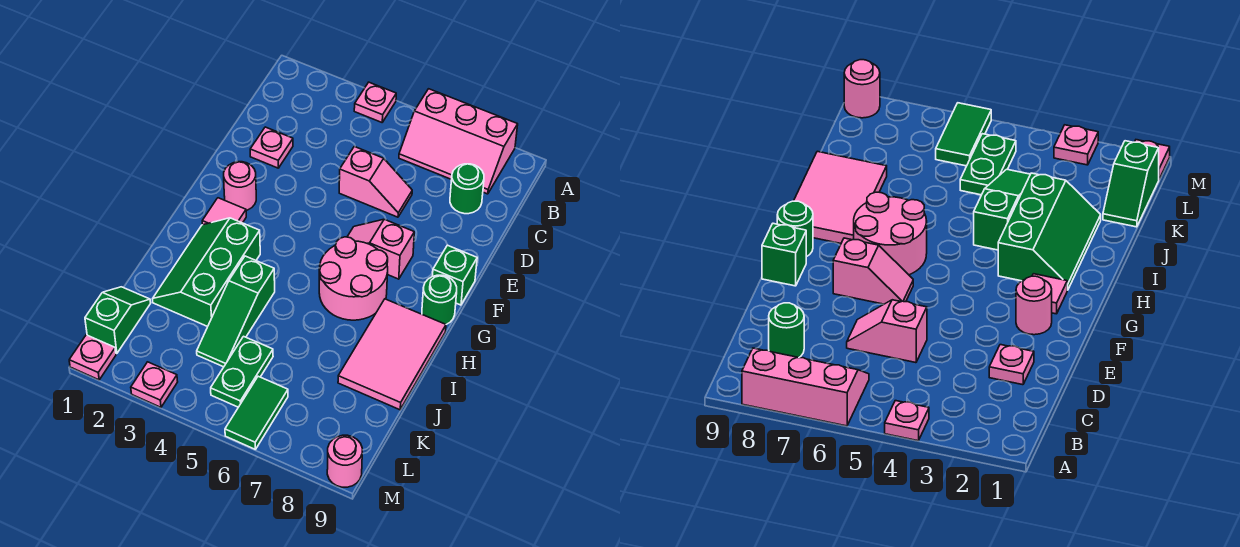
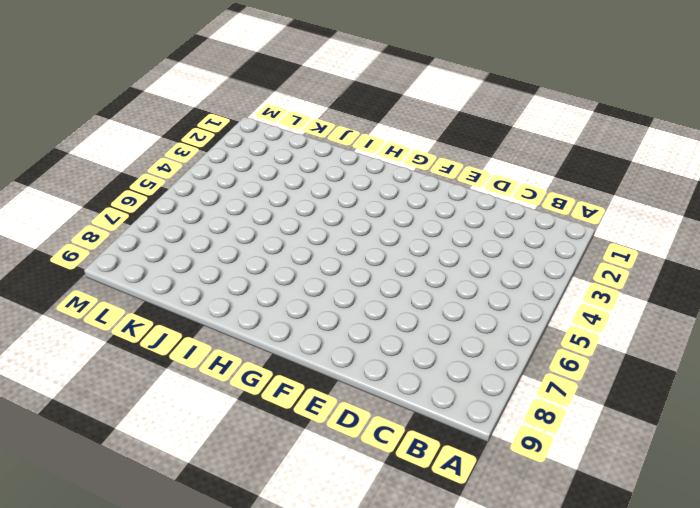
none -> pink 1x1 plate [354,82,396,122]
none -> pink 2x3 slope [399,89,518,194]
none -> green 1x1 round brick [450,164,484,214]

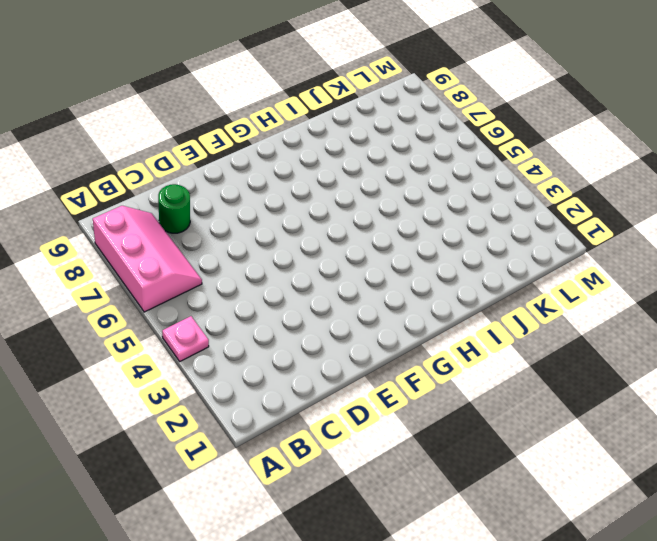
none -> pink 1x1 plate [250,127,293,168]
none -> pink 1x2 slope [339,146,412,217]
none -> pink 1x1 round brick [224,162,256,210]

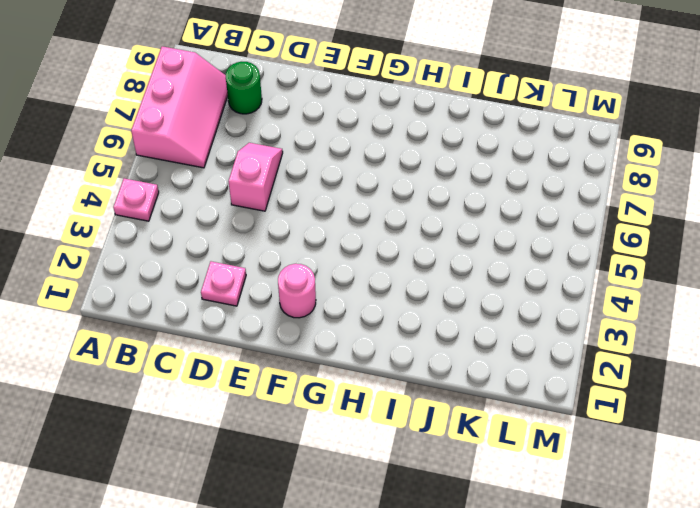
none -> pink 1x2 slope [347,219,414,279]
none -> green 1x1 brick [433,245,477,305]
none -> pink 1x1 tile [202,198,246,225]

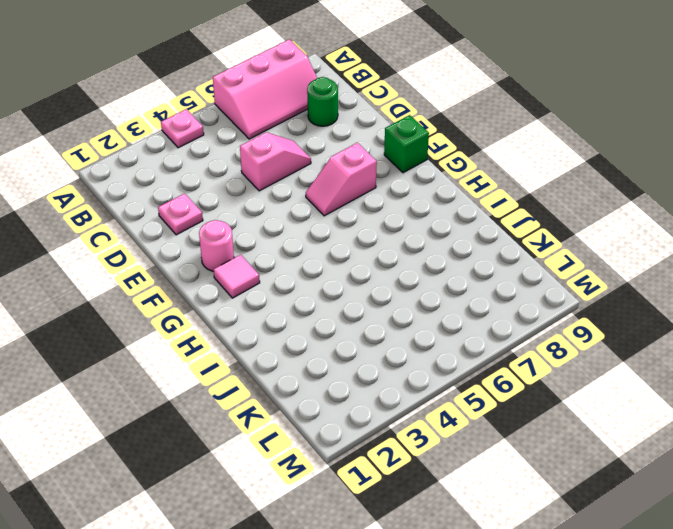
none -> pink 2x2 round brick [319,237,388,320]
none -> green 1x1 round brick [422,275,457,324]
none -> green 2x3 slope [153,218,260,327]

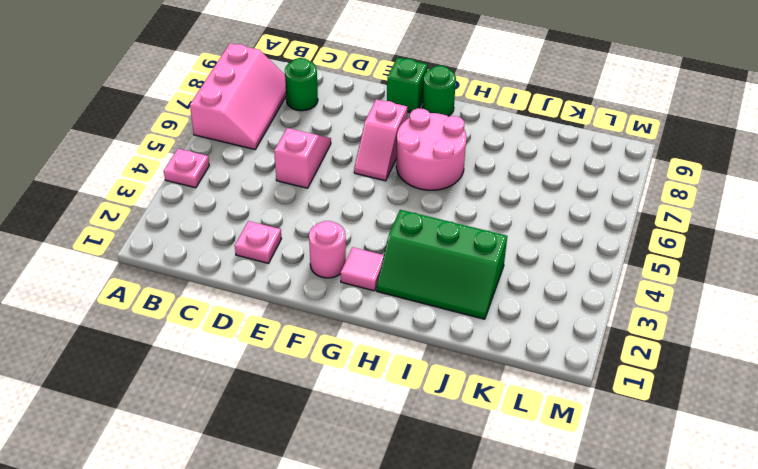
none -> pink 2x3 tile [338,299,446,410]
none -> green 1x3 slope [197,256,275,367]
none -> green 1x2 slope [85,287,151,354]

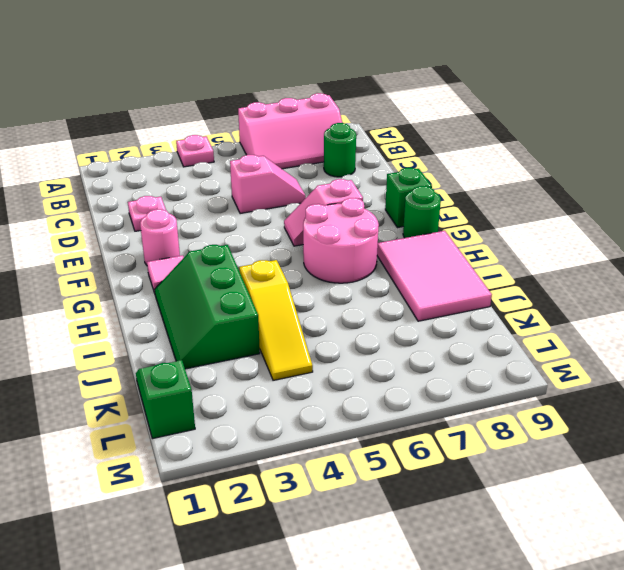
yellow 1x3 slope [239,260,313,380] -> green 1x3 slope [197,256,275,367]
none -> green 1x2 plate [211,336,273,407]
none -> green 1x2 tile [225,376,288,450]
none -> pink 1x1 plate [69,335,116,380]

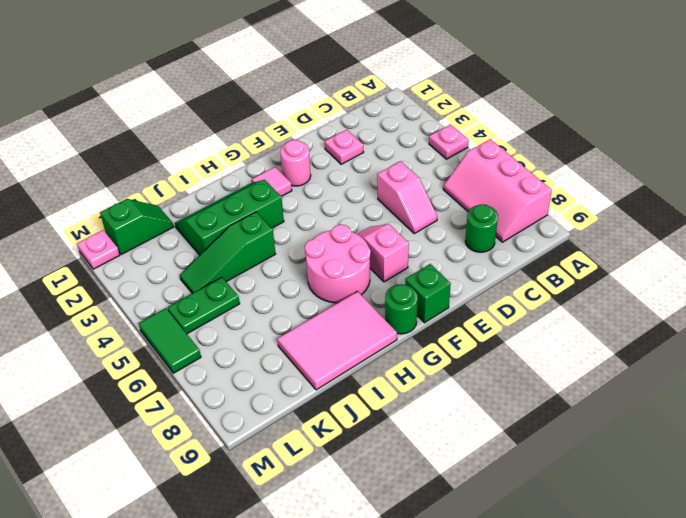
green 1x2 tile [139,308,201,373] -> green 1x2 tile turned to [225,376,288,450]
none -> pink 1x1 plate [131,362,178,407]
none -> pink 1x1 round brick [327,435,362,487]

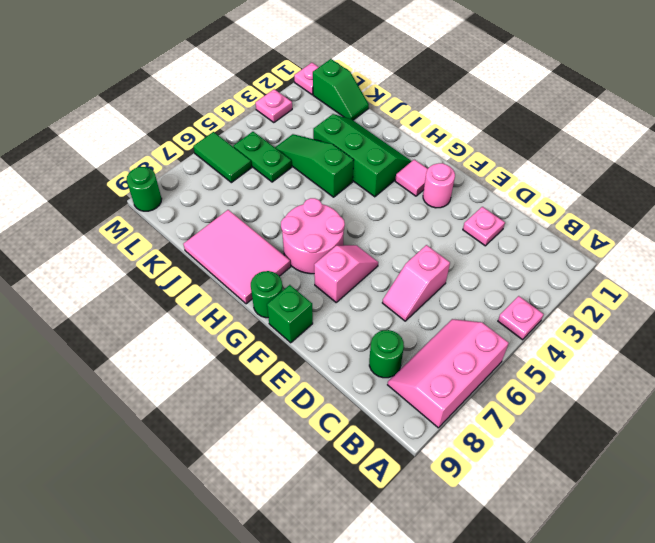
green 1x1 round brick [127,167,162,211] -> pink 1x1 round brick [327,435,362,487]

